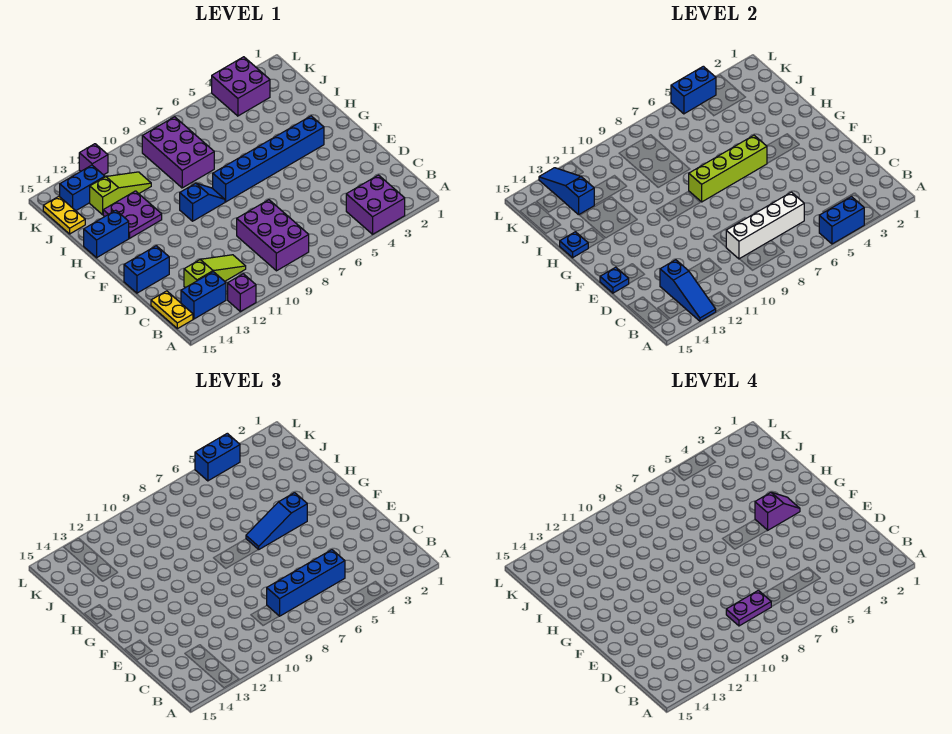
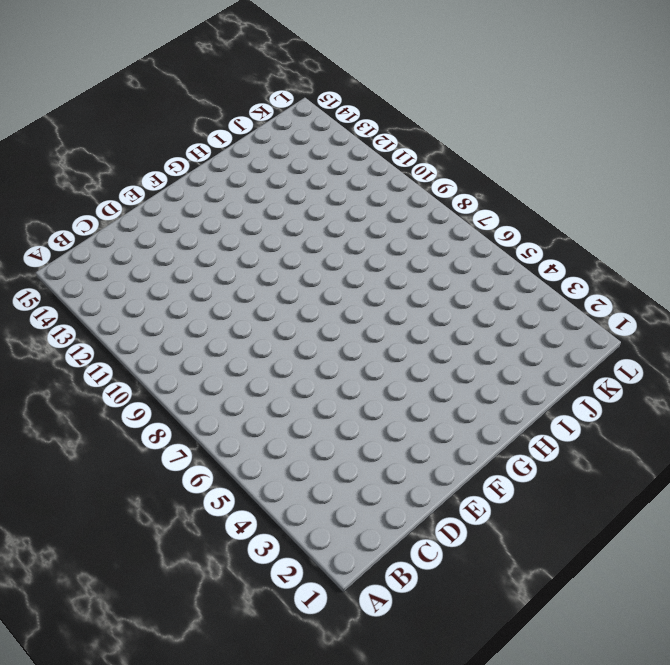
none -> purple 2x2 brick [346,175,405,234]
none -> purple 1x1 brick [228,274,256,312]
none -> purple 2x3 brick [237,200,309,271]
none -> blue 1x2 brick [181,272,226,319]

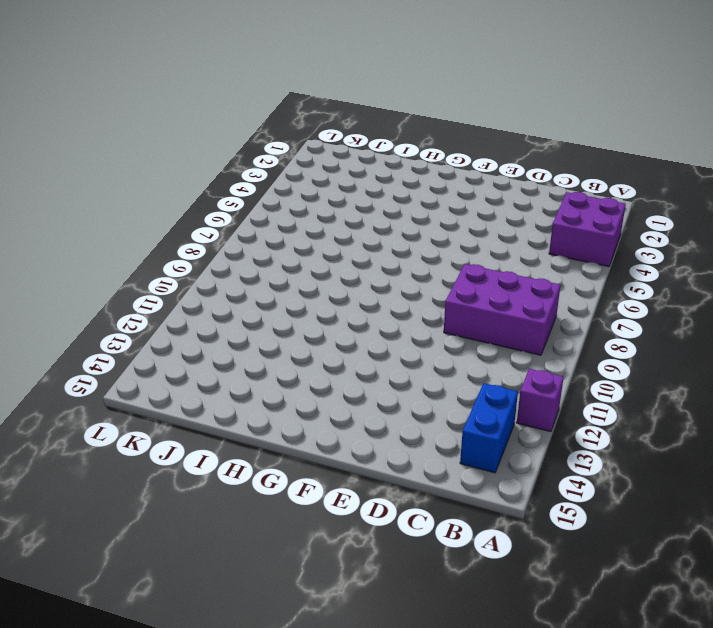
none -> yellow 1x2 plate [151,291,193,329]
none -> lime 1x3 slope [184,255,246,288]
none -> blue 1x2 brick [124,246,169,293]
none -> blue 1x6 brick [213,116,324,202]

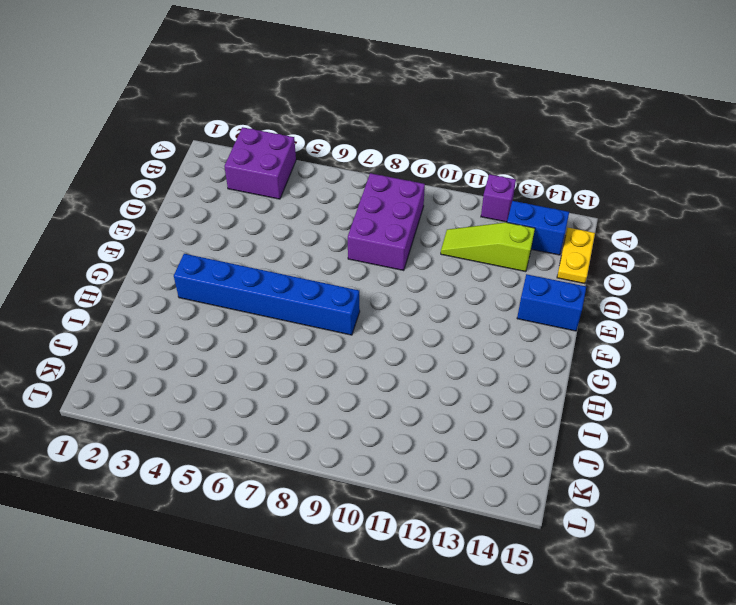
none -> blue 1x2 slope [180,183,225,221]
none -> purple 2x2 plate [103,191,162,238]
none -> blue 1x2 brick [84,210,129,258]
none -> purple 2x3 brick [142,117,214,188]

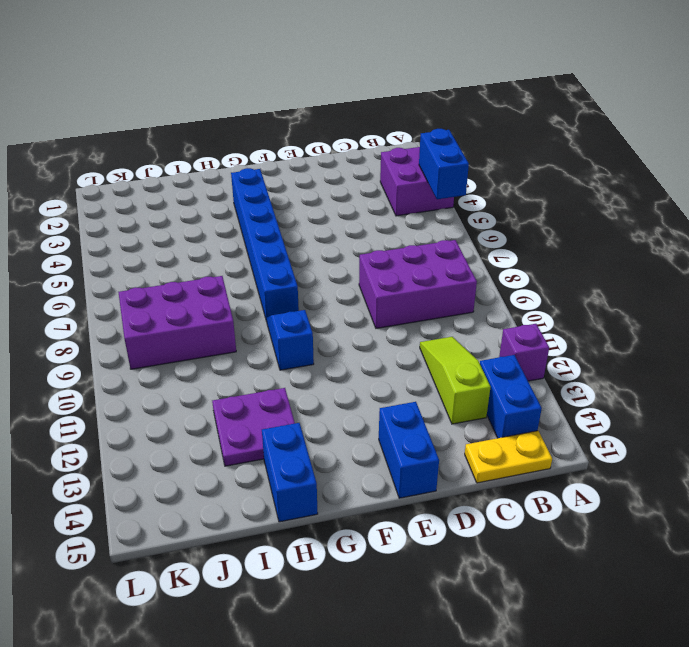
none -> lime 1x3 slope [90,172,151,215]
none -> yellow 1x2 plate [43,196,85,234]
none -> purple 2x2 brick [212,57,270,116]
none -> blue 1x2 brick [60,165,105,211]

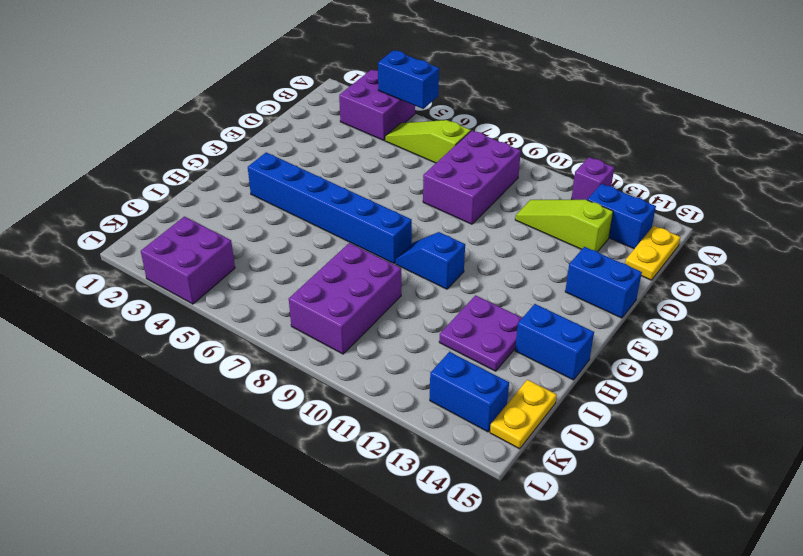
lime 1x3 slope [385,120,471,163] -> lime 1x3 slope moved to [90,172,151,215]
none -> purple 1x1 brick [79,144,108,175]
none -> blue 1x3 slope [660,260,716,321]
none -> white 1x4 brick [726,192,804,259]
none -> blue 1x1 plate [600,267,629,293]

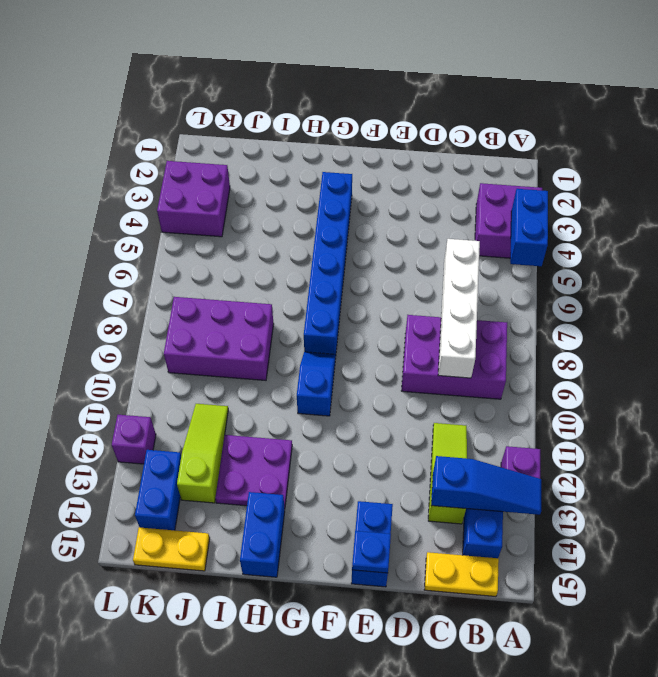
none -> lime 1x4 brick [689,135,767,202]
none -> blue 1x1 plate [560,232,588,258]
none -> blue 1x3 slope [539,168,594,215]
none -> blue 1x2 brick [671,66,716,114]

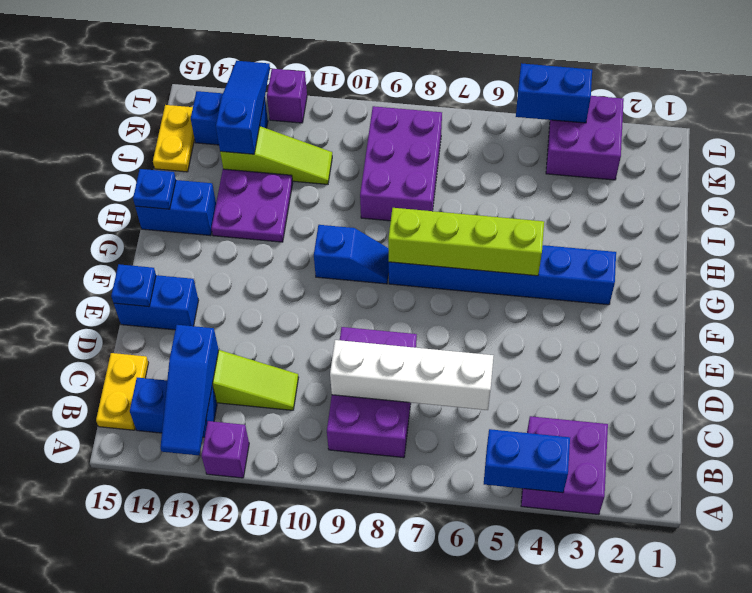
none -> blue 1x4 brick [267,550,345,616]
none -> blue 1x3 slope [246,493,307,550]
none -> blue 1x2 brick [195,433,240,481]
none -> purple 1x2 plate [726,590,771,626]

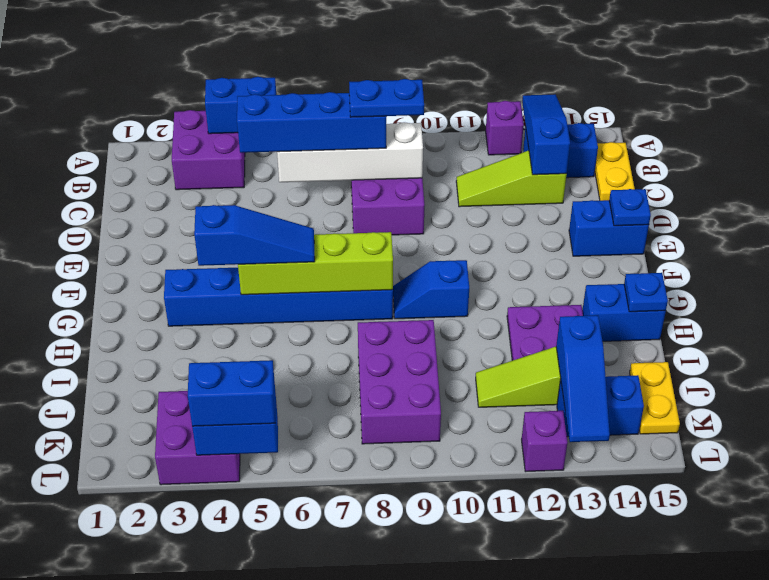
blue 1x2 plate [349,79,424,117] -> purple 1x2 plate [726,590,771,626]
none -> purple 1x2 slope [755,492,800,530]

